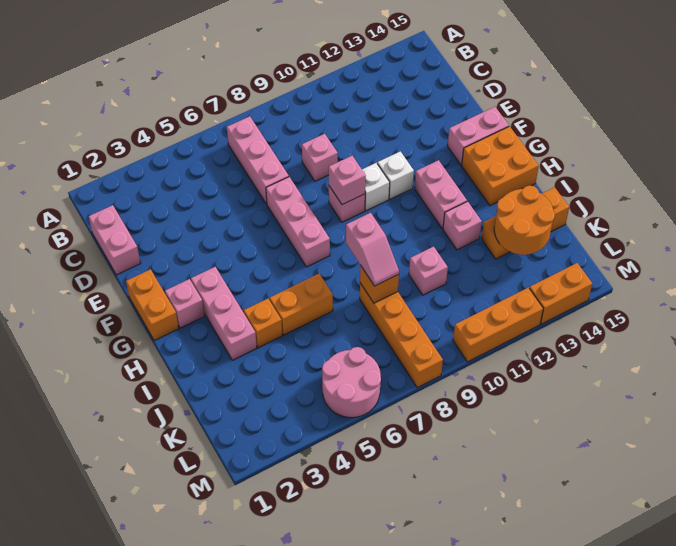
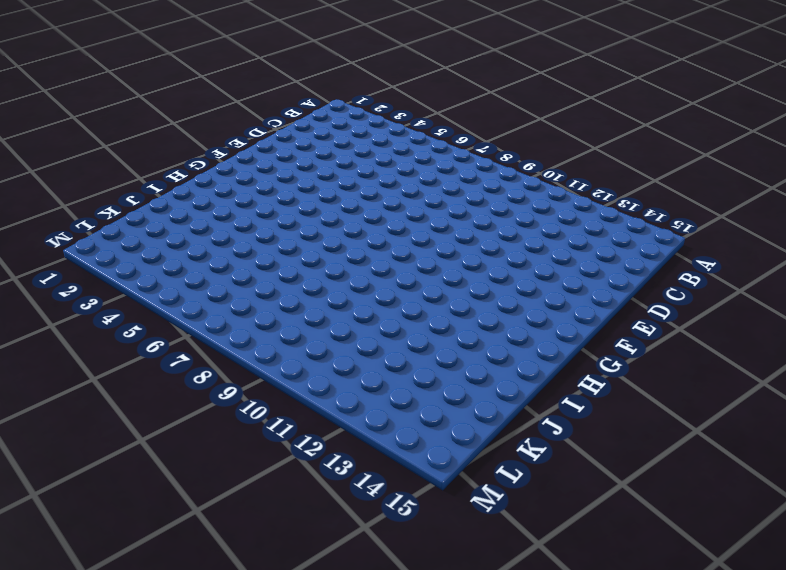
none -> pink 1x3 brick [227,116,289,204]
none -> pink 1x2 brick [89,205,141,275]
none -> pink 1x1 brick [302,134,338,181]

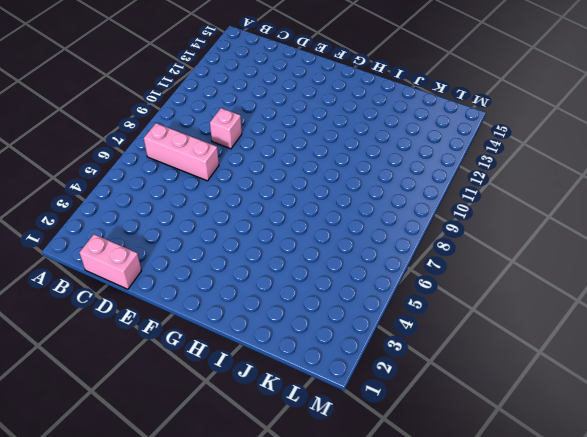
none -> pink 1x3 brick [266,177,330,267]
none -> orange 1x2 brick [126,269,179,341]
none -> pink 1x1 brick [329,186,365,222]

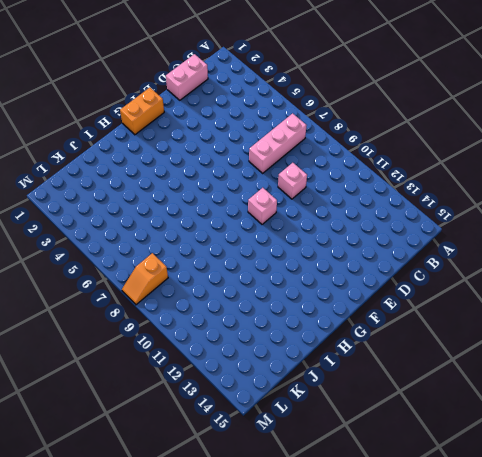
orange 1x2 slope [122,253,168,305] -> orange 1x4 brick [360,283,443,387]
none -> pink 1x3 brick [266,177,330,267]
none -> white 1x1 brick [362,163,390,211]
none -> white 1x1 brick [377,151,414,199]

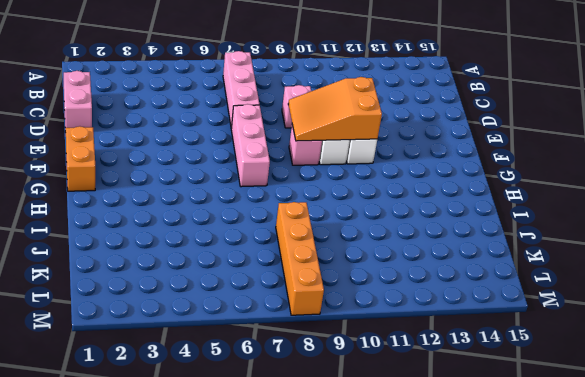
orange 2x3 slope [288,77,382,141] -> pink 1x1 brick [329,156,366,204]
none -> pink 1x2 brick [448,107,509,165]
none -> pink 1x1 brick [165,279,204,328]
none -> pink 1x3 brick [191,267,257,360]

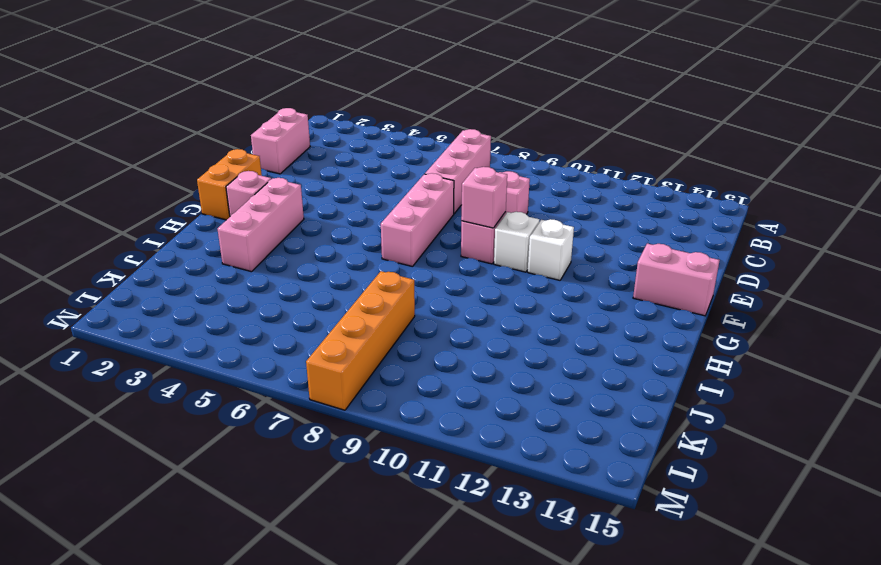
none -> pink 1x2 brick [415,160,467,229]
none -> orange 2x2 brick [462,126,539,206]
none -> orange 1x1 brick [244,298,282,348]

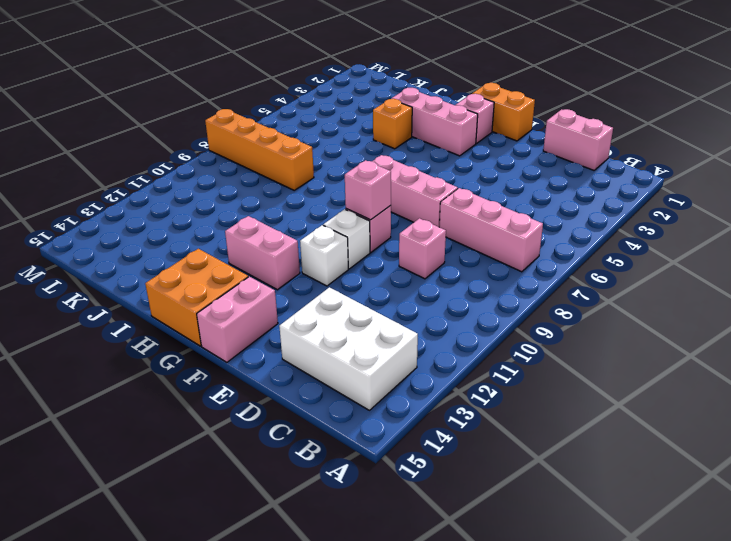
white 2x3 brick [279,287,418,410] -> none
none -> orange 1x2 brick [270,274,333,335]
none -> pink 1x1 brick [443,201,482,250]
none -> pink 1x1 brick [409,247,448,295]

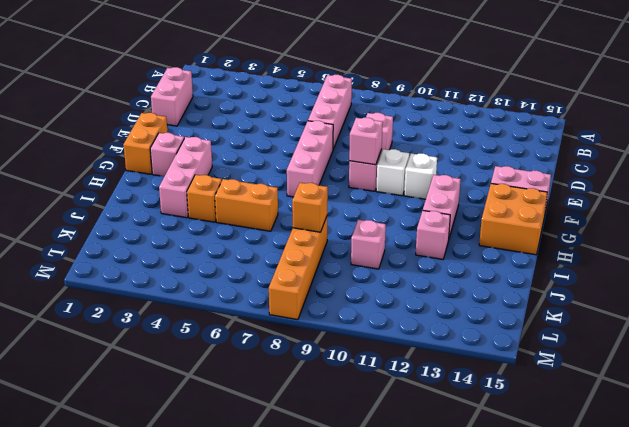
none -> orange 1x3 brick [482,187,569,259]
none -> pink 2x2 round brick [322,347,381,418]
none -> orange 1x3 brick [453,287,543,362]

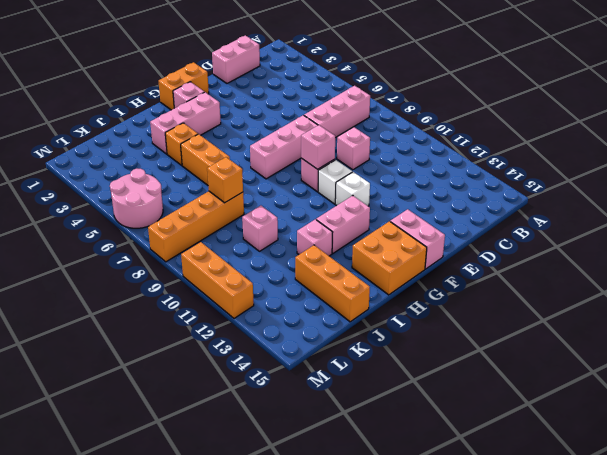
none -> orange 1x2 brick [529,263,592,324]
none -> orange 2x2 round brick [494,186,555,255]
none -> pink 1x2 slope [346,213,399,286]

